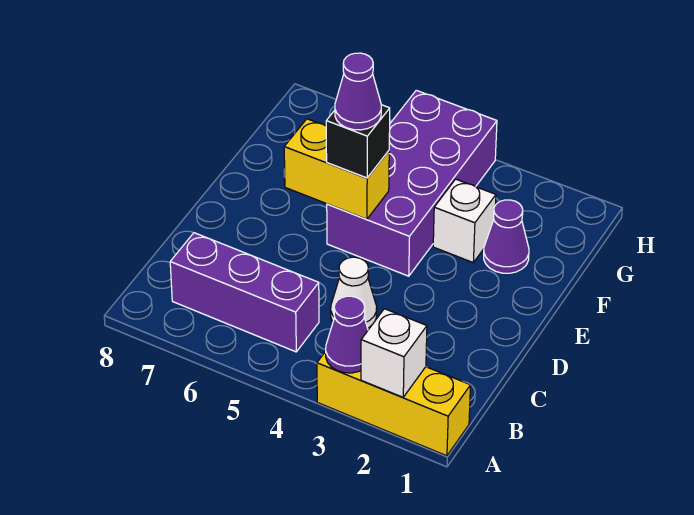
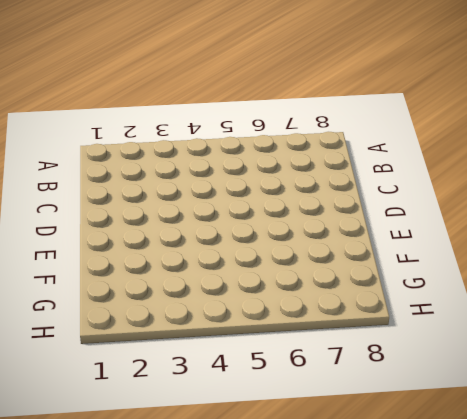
none -> yellow 1x3 brick [317,352,471,456]
none -> purple 1x3 brick [170,233,319,352]

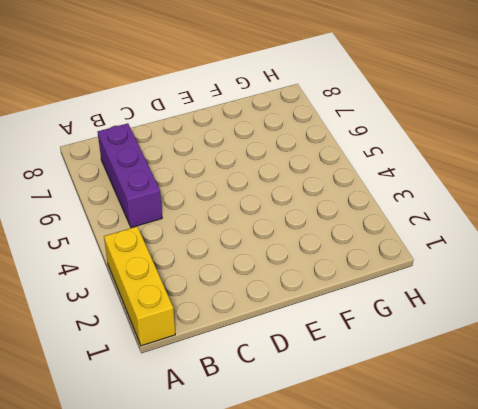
none -> white 1x1 cone [331,257,377,328]
none -> purple 2x4 brick [327,90,497,276]

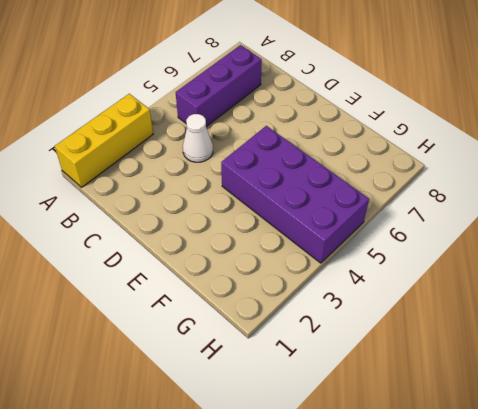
none -> purple 1x1 cone [484,200,529,273]
none -> white 1x1 brick [433,179,496,262]

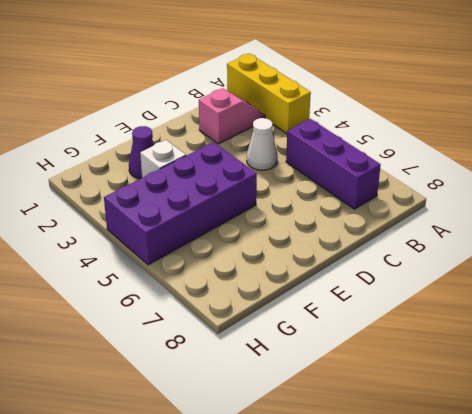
pink 1x2 slope [199,88,265,144] -> none
none -> white 1x1 brick [361,309,427,397]
none -> purple 1x1 cone [326,296,368,373]

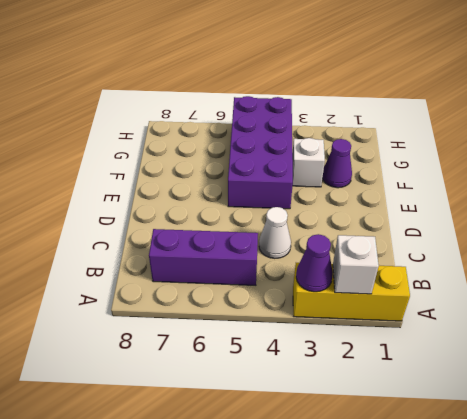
none -> yellow 1x2 brick [284,119,389,219]
none -> black 1x1 brick [326,105,390,178]

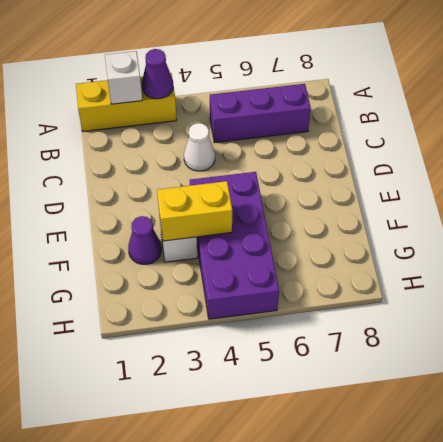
yellow 1x2 brick [157,181,232,241] -> yellow 1x2 brick moved to [284,119,389,219]
none -> black 1x1 brick [326,105,390,178]
none -> purple 1x1 cone [335,53,381,130]

